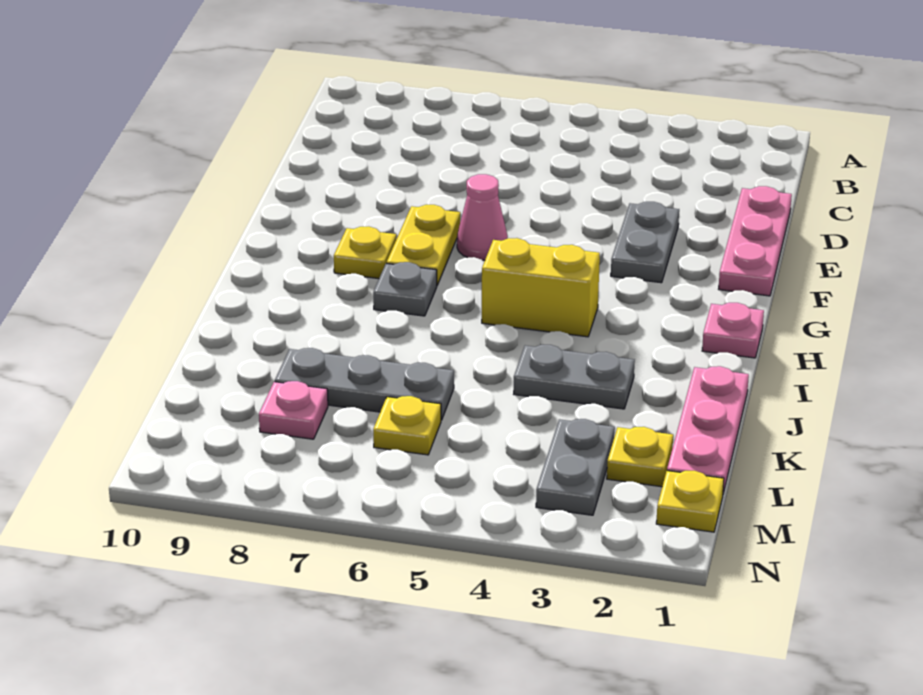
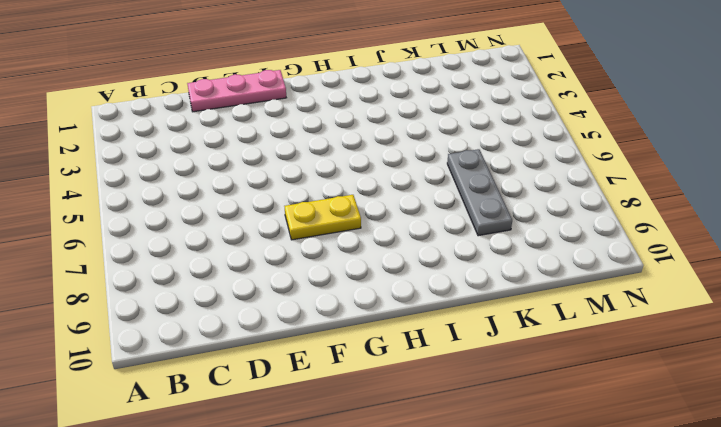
none -> grey 1x2 plate [611,202,679,283]
none -> pink 1x1 cone [457,174,508,260]
none -> yellow 1x1 plate [334,226,396,279]

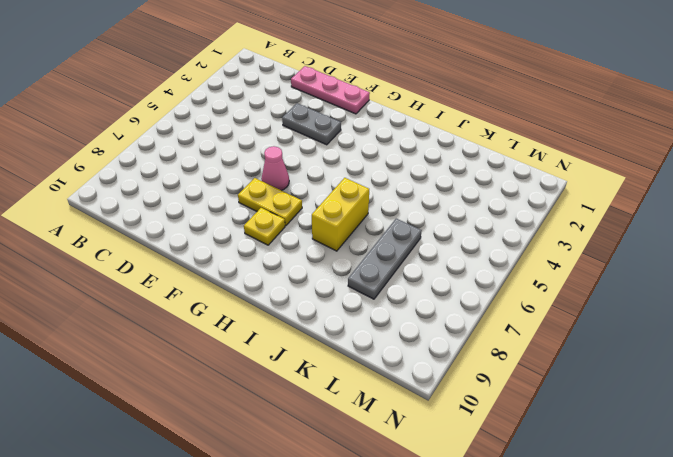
yellow 1x2 brick [312,178,369,251] -> yellow 1x2 brick moved to [482,238,600,337]
none -> pink 1x1 plate [702,303,764,358]
none -> grey 1x1 plate [373,262,437,316]
none -> pink 1x3 plate [667,366,749,493]

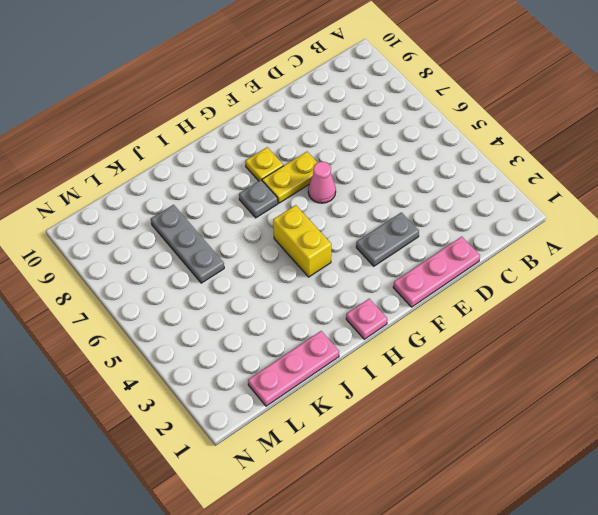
none -> grey 1x2 plate [514,345,635,409]
none -> yellow 1x1 plate [607,427,673,487]
none -> grey 1x2 plate [536,419,615,515]

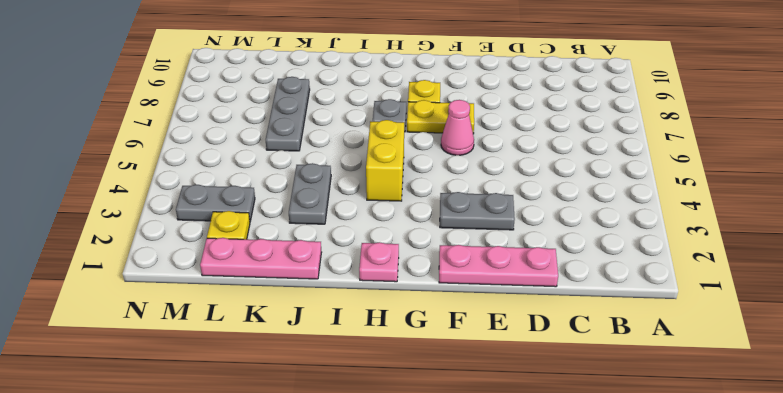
none -> yellow 1x1 plate [373,396,441,455]
none -> pink 1x1 plate [259,381,328,439]
none -> yellow 1x1 plate [656,471,724,532]

